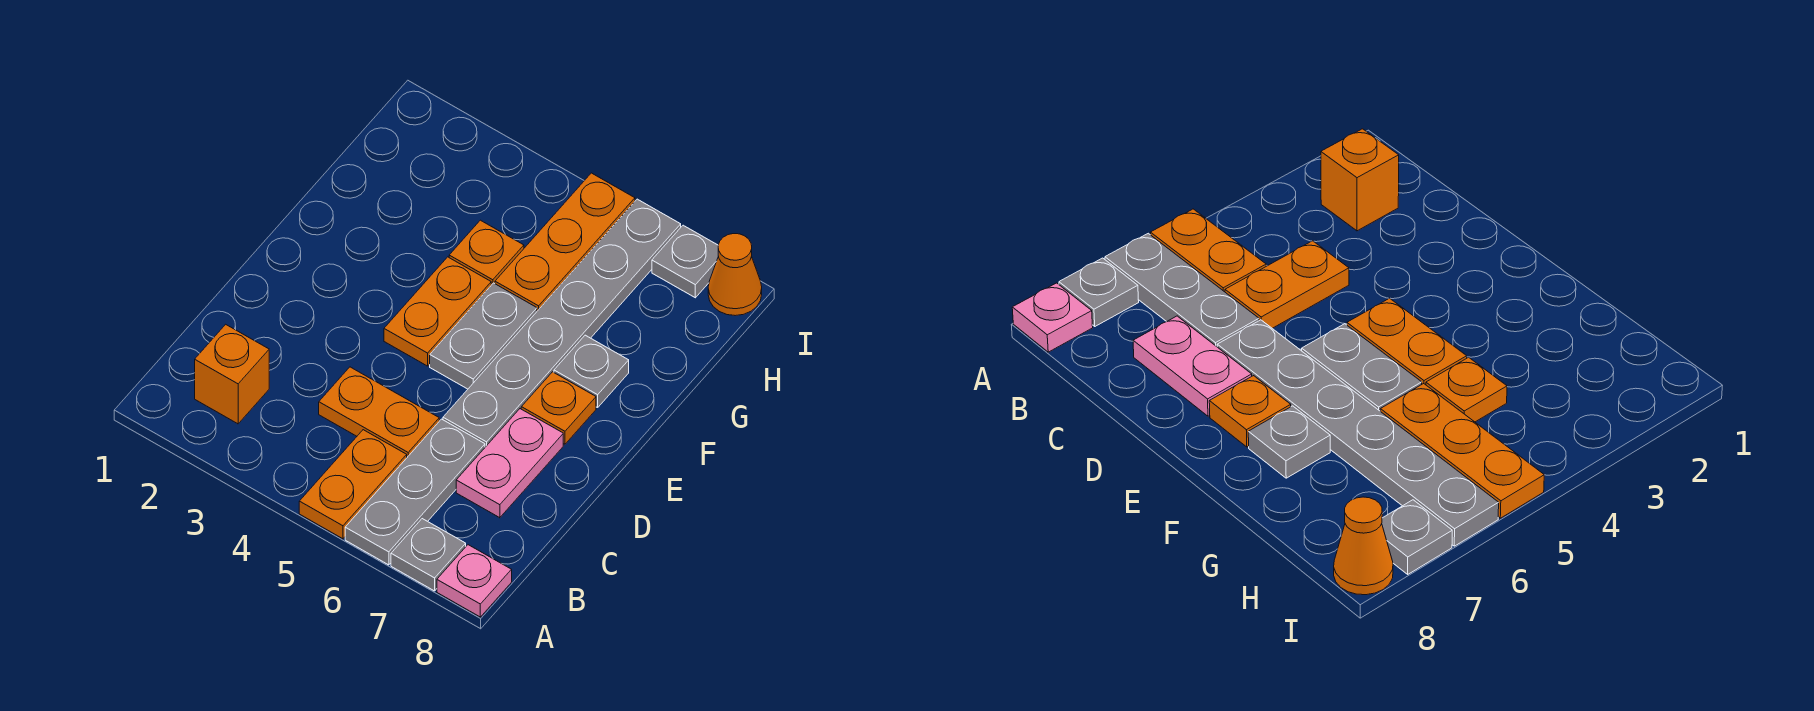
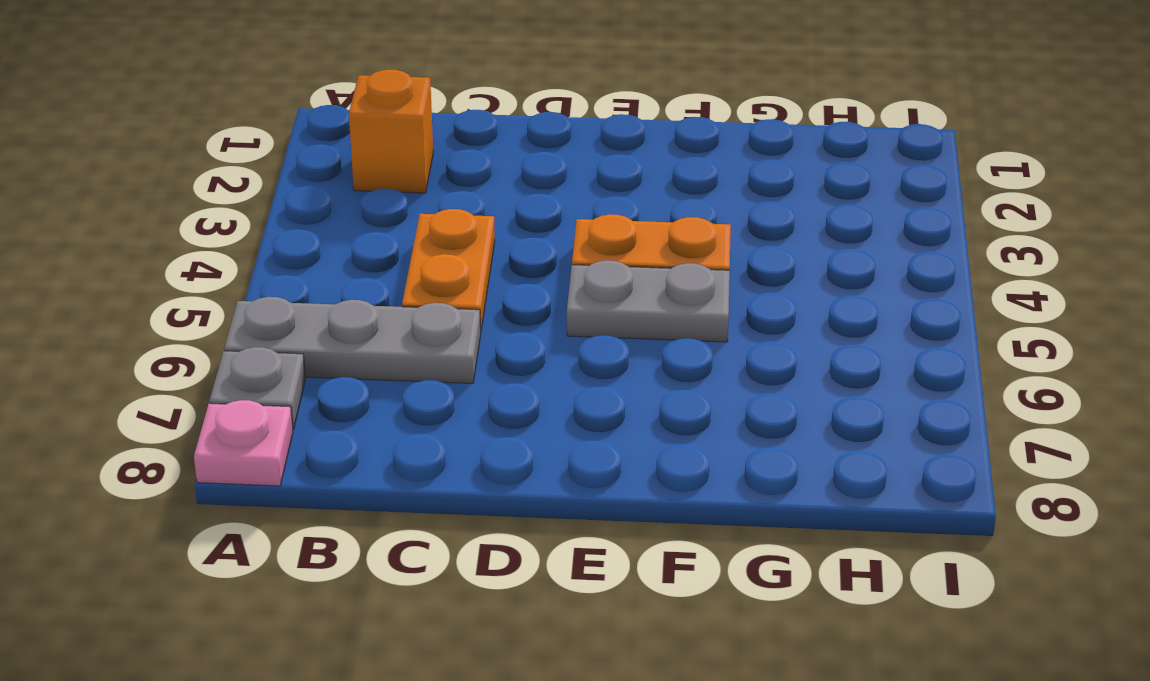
none -> orange 1x2 plate [299,430,407,539]
none -> pink 1x2 plate [456,409,563,518]
none -> grey 1x6 plate [443,199,681,447]

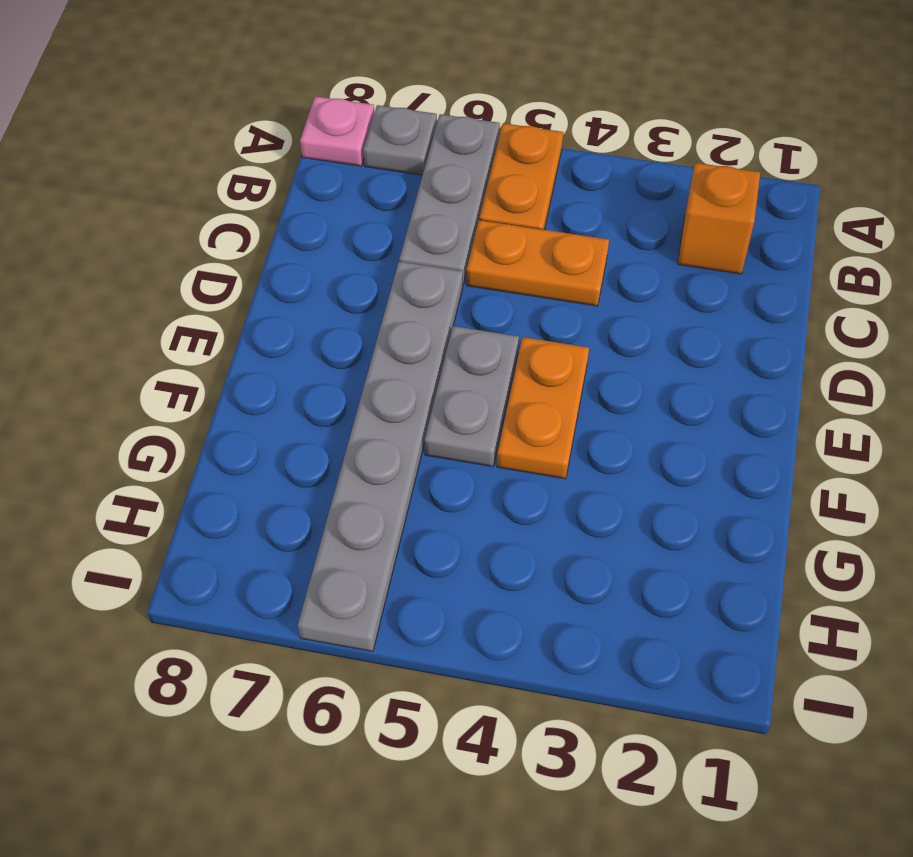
none -> pink 1x2 plate [456,409,563,518]
none -> orange 1x1 plate [521,372,596,444]
none -> grey 1x1 plate [554,335,629,408]

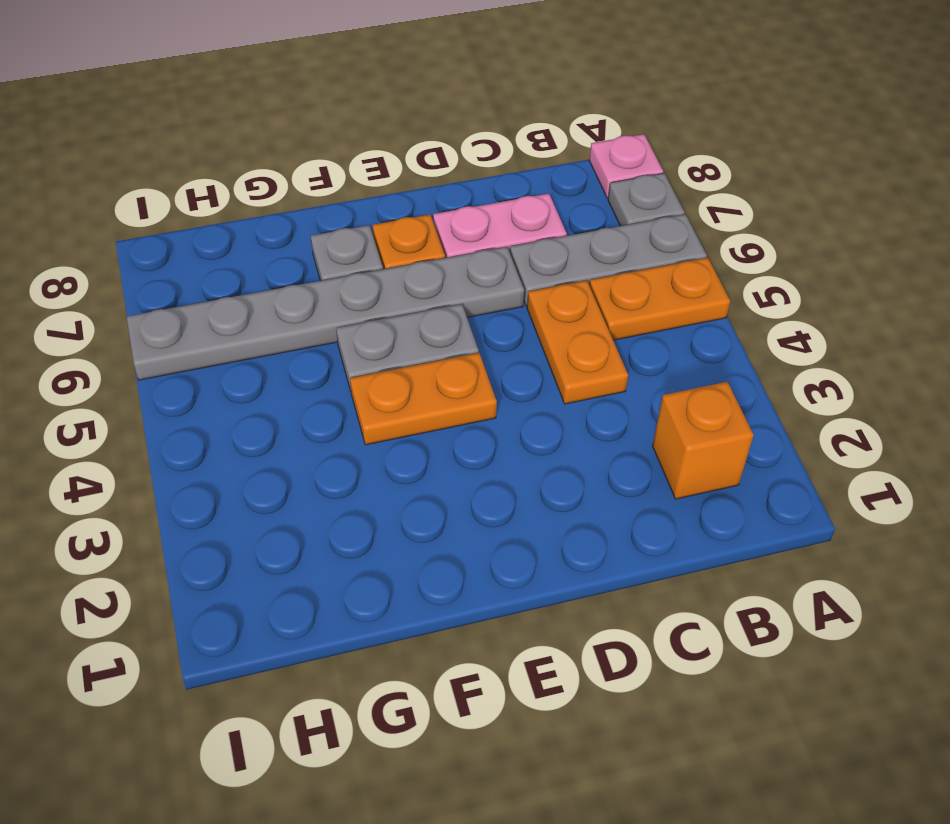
none -> orange 1x1 plate [449,220,524,285]
none -> orange 1x3 plate [495,173,635,311]
none -> grey 1x1 plate [652,225,718,298]

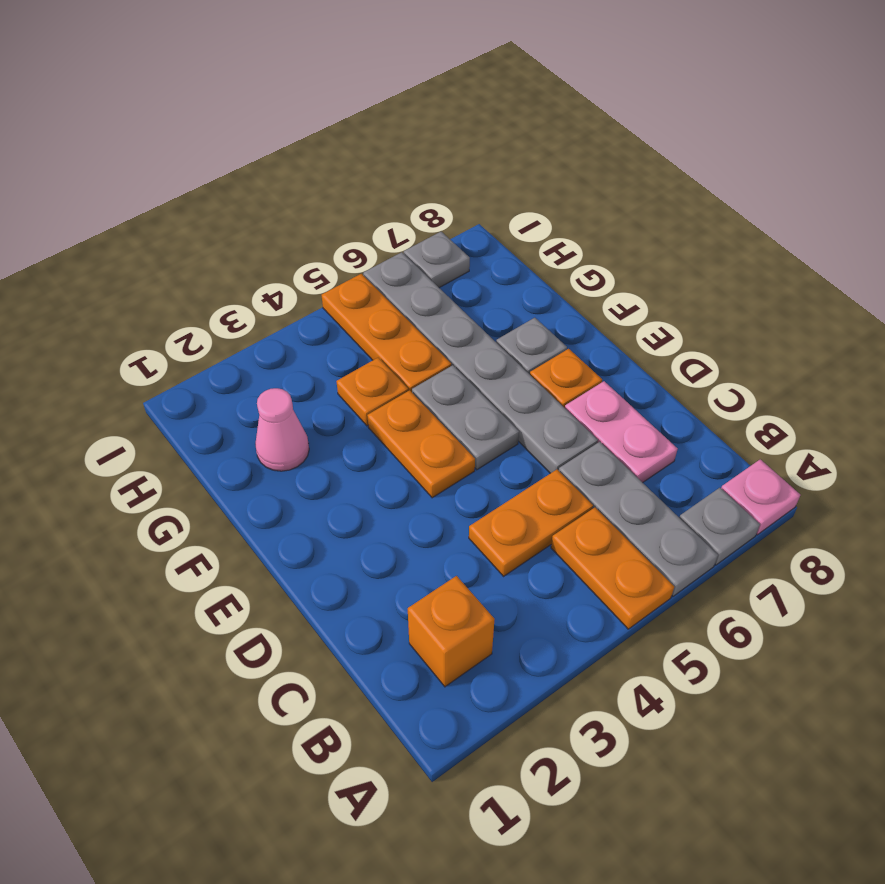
pink 1x1 cone [255,388,309,471] -> none
none -> orange 1x1 cone [708,234,762,316]

